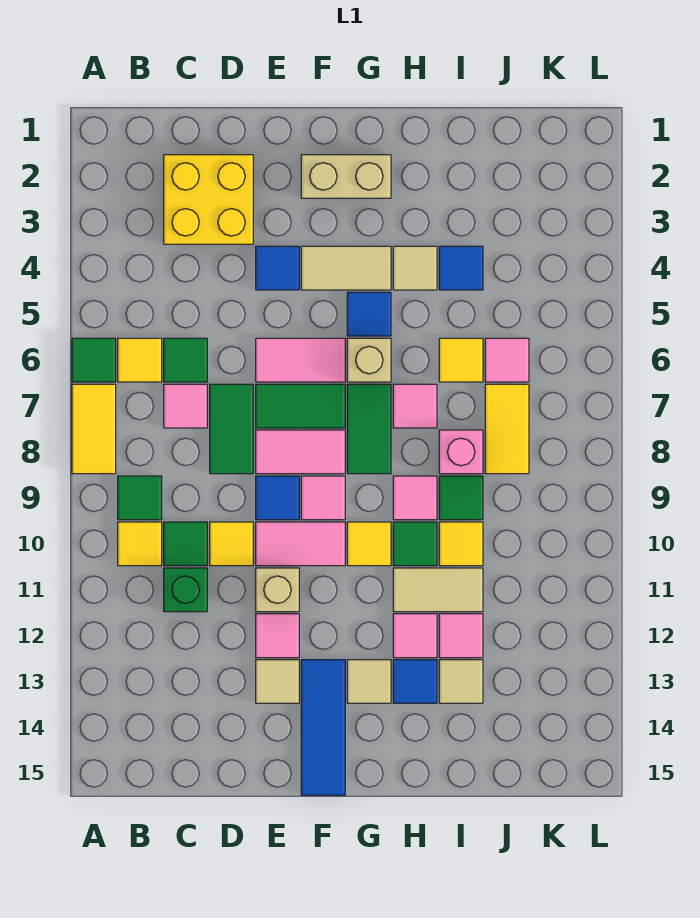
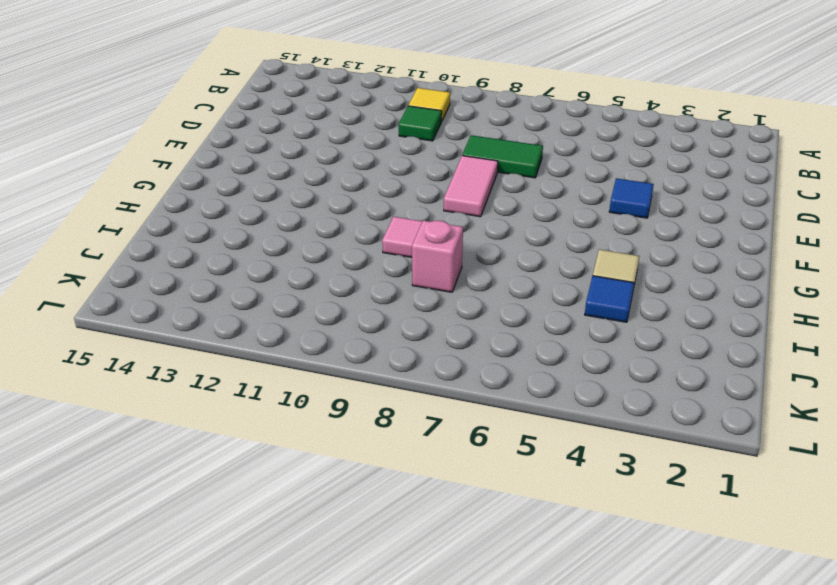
none -> green 1x1 tile [72,338,116,382]
none -> yellow 1x2 tile [72,384,116,474]
none -> yellow 1x1 tile [118,338,162,382]
none -> green 1x1 tile [118,476,162,520]

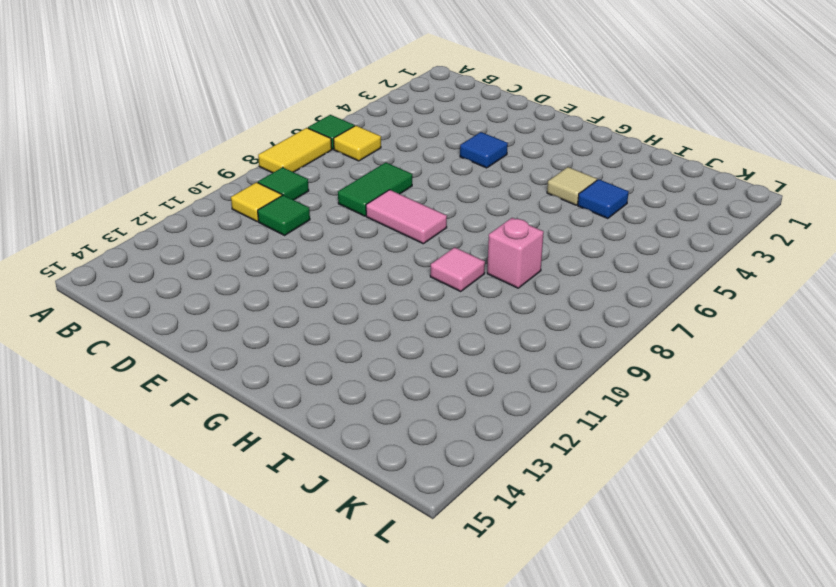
none -> yellow 2x2 brick [164,155,253,244]
none -> green 1x1 tile [164,338,207,382]
none -> pink 1x1 tile [164,384,207,428]
none -> green 1x1 brick [164,568,207,612]

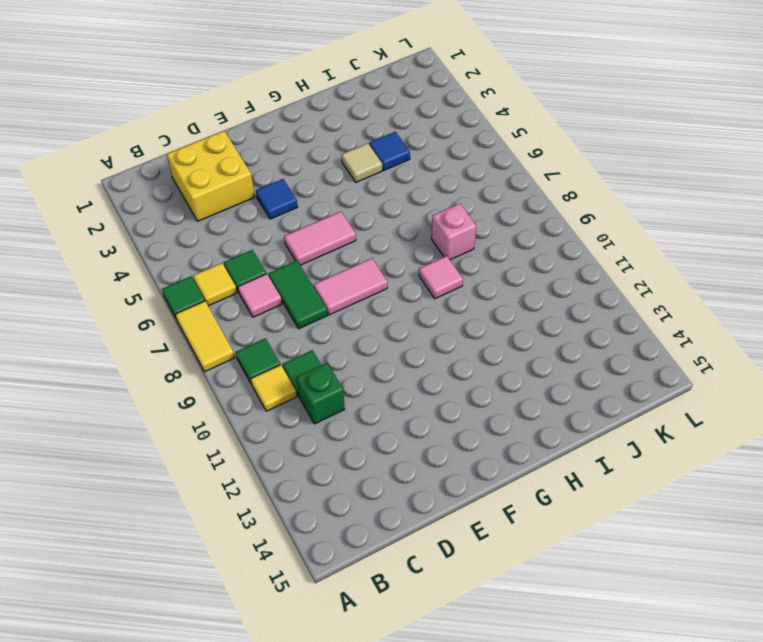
none -> yellow 1x1 tile [210,522,253,566]
none -> green 1x2 tile [256,384,345,428]
none -> blue 1x1 tile [256,476,299,520]
none -> pink 1x2 tile [256,522,345,566]

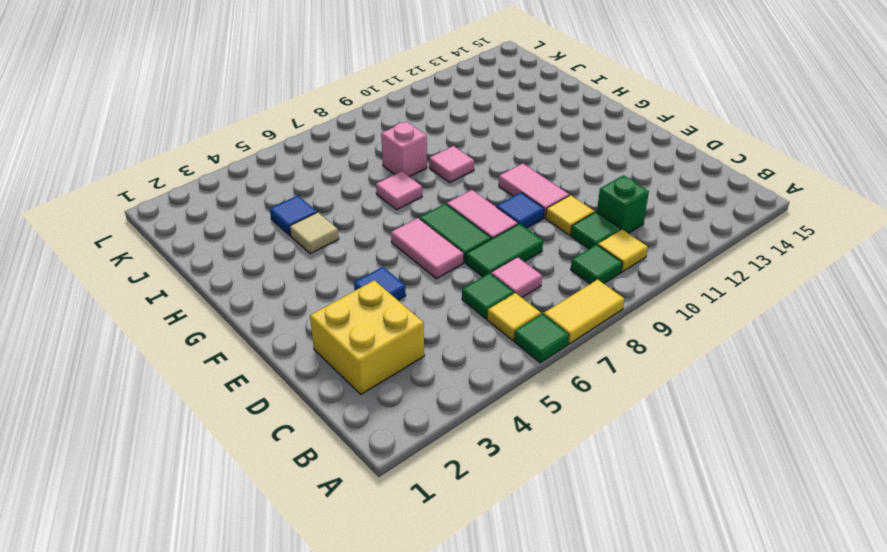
none -> tan 1x1 brick [256,568,299,612]
none -> pink 1x1 tile [256,614,299,658]
none -> tan 1x1 tile [256,660,299,703]
none -> tan 1x2 brick [301,155,391,198]

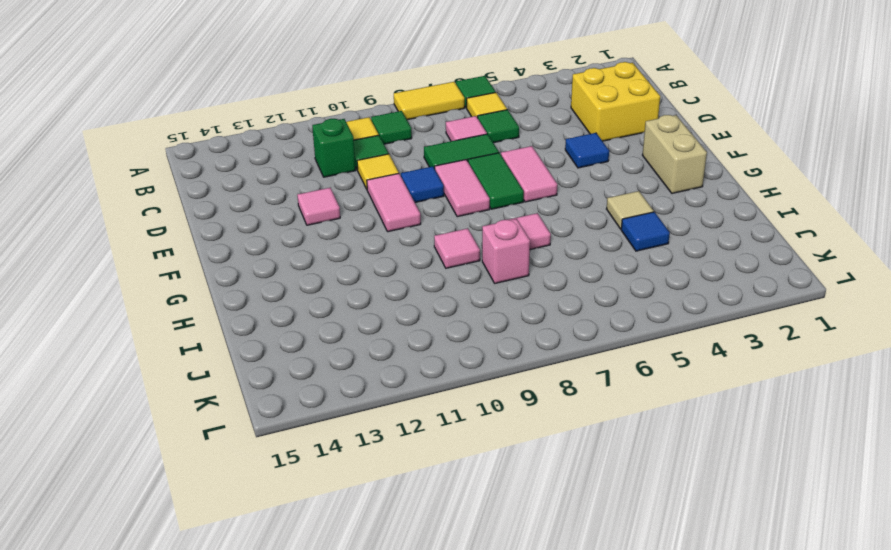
none -> tan 1x1 brick [256,568,299,612]
none -> tan 1x1 tile [256,660,299,703]
none -> tan 1x2 tile [301,246,391,290]
none -> pink 1x1 tile [301,476,345,520]

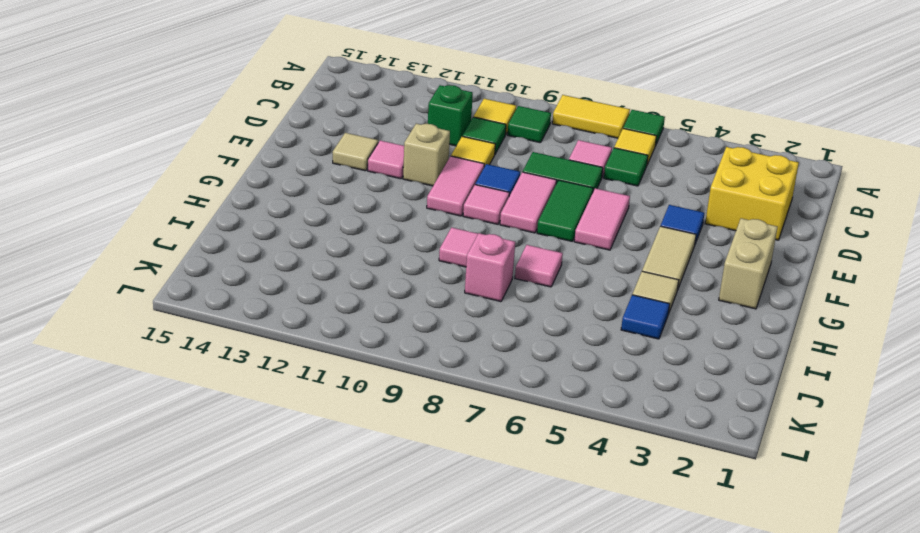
none -> blue 1x3 tile [301,660,345,795]
none -> blue 1x1 tile [347,292,391,336]
none -> tan 1x1 brick [347,338,391,382]
none -> green 1x2 tile [347,384,391,474]

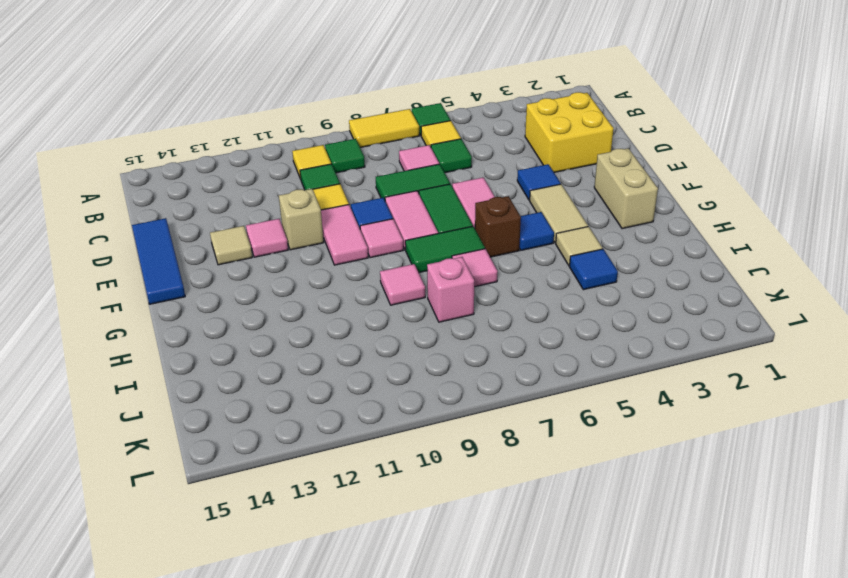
blue 1x3 tile [132,218,185,304] -> blue 1x3 tile turned to [301,660,345,795]
brown 1x1 brick [475,196,521,257] -> tan 1x1 brick [347,338,391,382]
none -> green 1x1 brick [164,568,207,612]
none -> yellow 1x1 tile [347,522,391,566]
none -> tan 1x1 tile [347,660,391,703]
none -> green 1x1 tile [393,522,437,566]

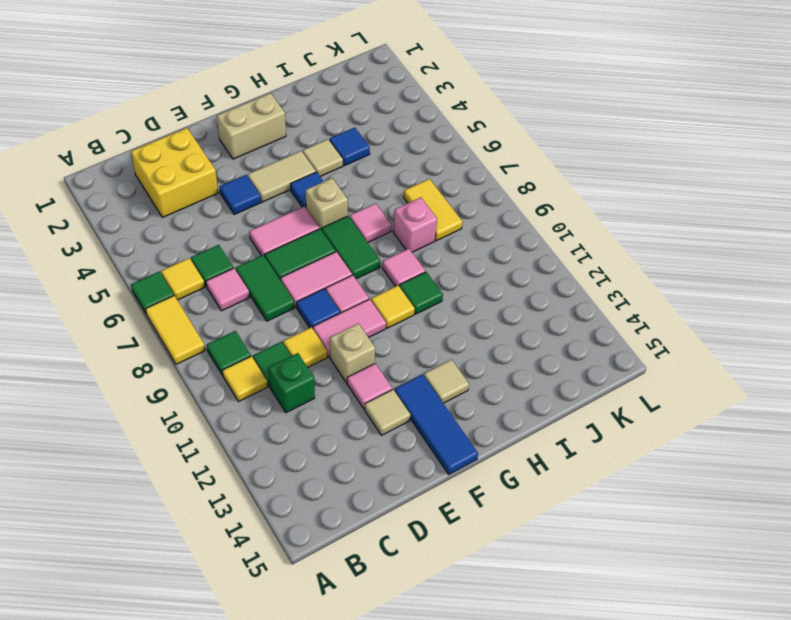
none -> tan 1x2 tile [393,568,483,612]
none -> pink 1x1 tile [393,614,437,658]
none -> blue 1x1 tile [393,660,437,703]
none -> yellow 1x1 tile [439,338,483,382]

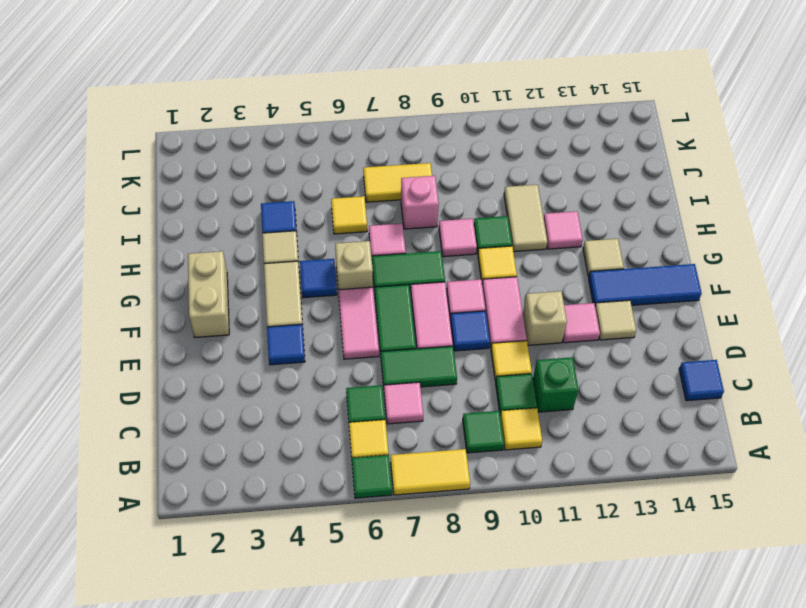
blue 1x1 tile [679,360,724,401] -> blue 1x1 tile moved to [393,660,437,703]
none -> yellow 2x2 brick [164,155,253,244]
none -> green 1x1 tile [439,476,483,520]
none -> yellow 1x1 tile [439,522,483,566]
none -> pink 1x1 tile [439,614,483,658]

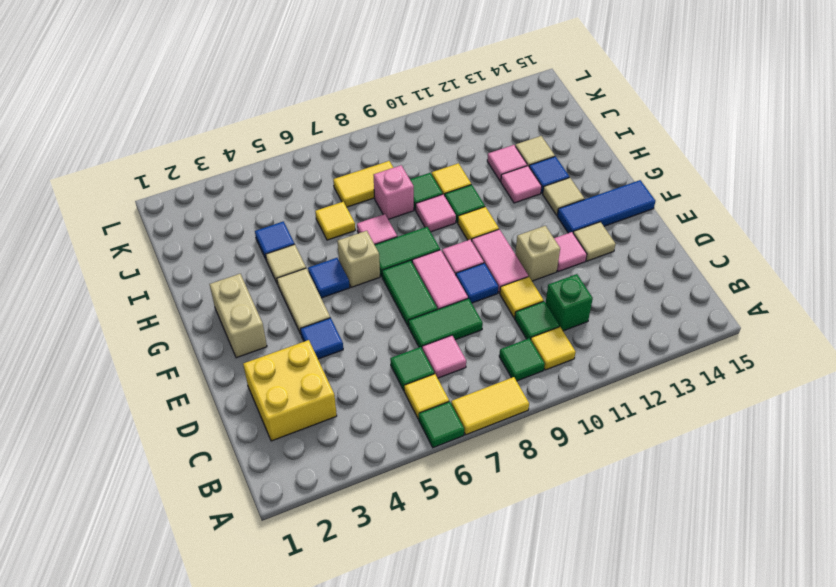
none -> pink 1x2 tile [256,338,345,382]
none -> tan 1x2 tile [393,568,483,612]
none -> pink 1x1 tile [485,338,529,382]

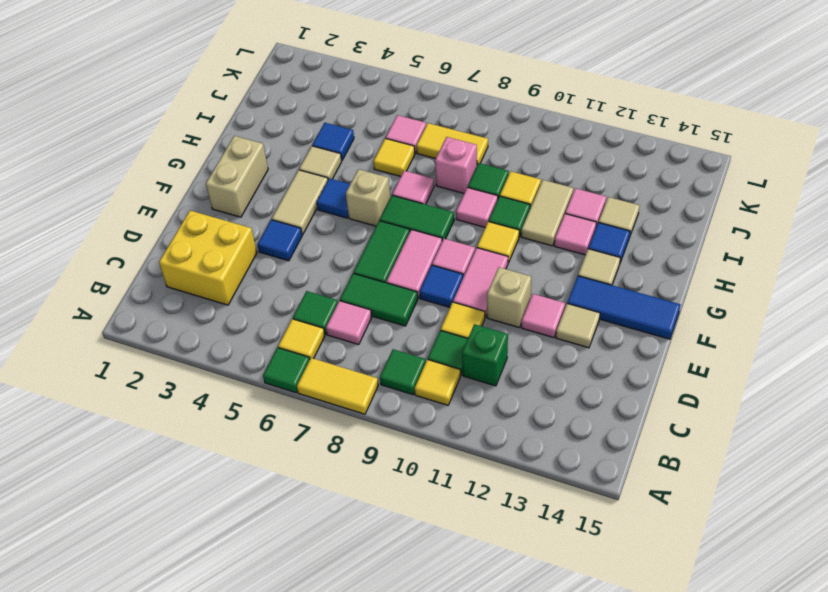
none -> pink 1x2 tile [256,338,345,382]

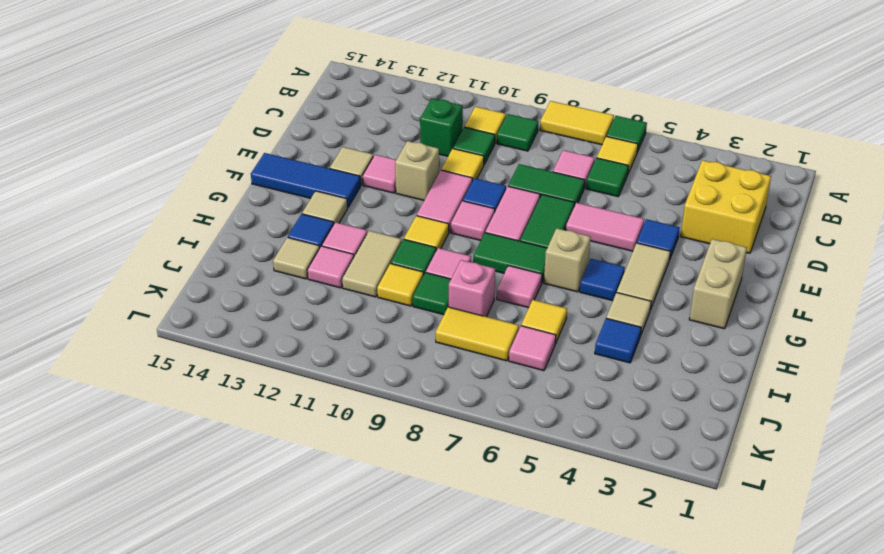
pink 1x2 tile [566,203,644,251] -> pink 1x2 tile turned to [256,338,345,382]

